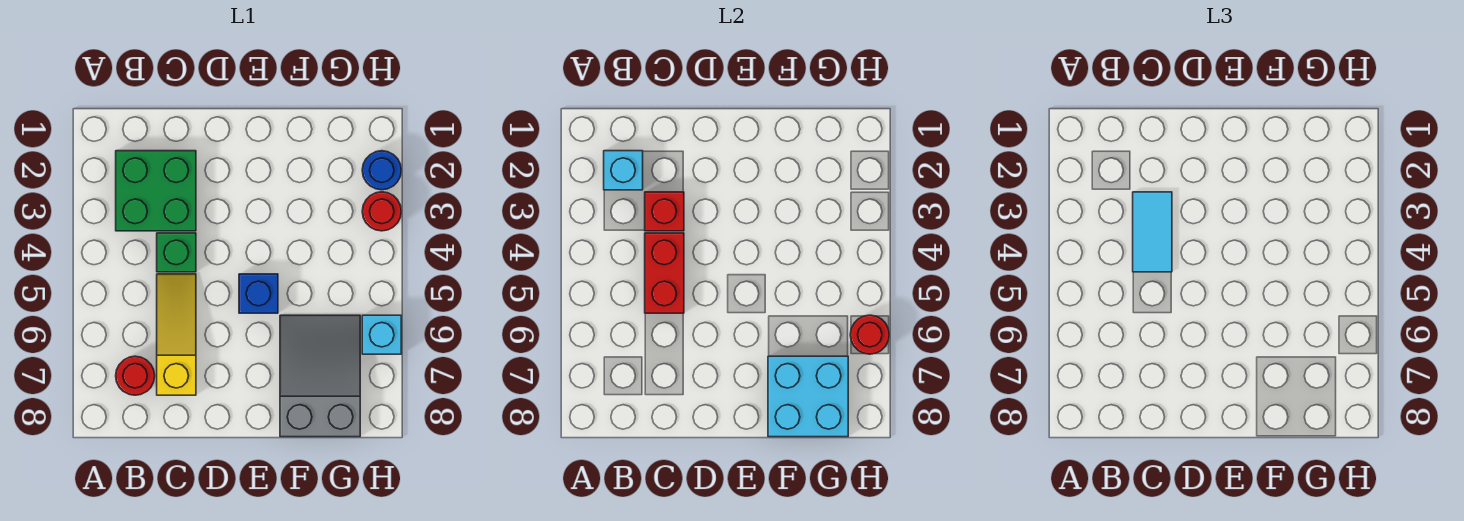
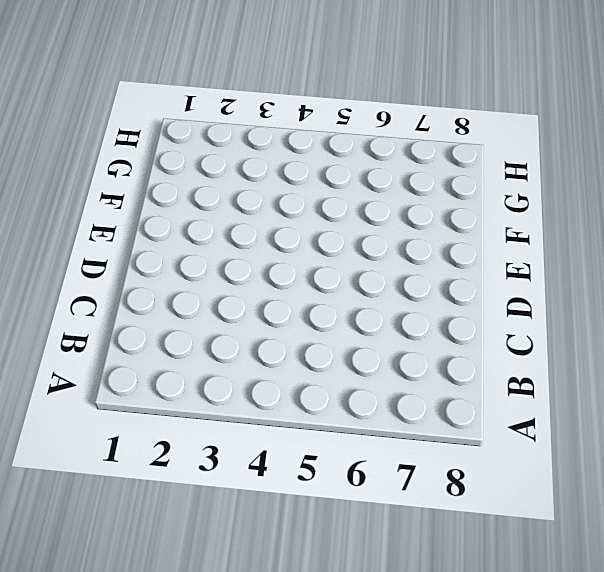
none -> green 2x2 brick [116,151,196,231]
none -> red 1x1 round brick [116,356,155,395]
none -> green 1x1 brick [157,233,196,272]

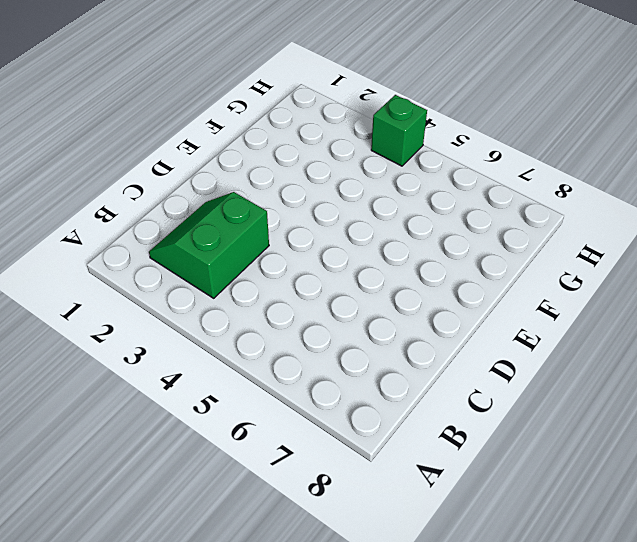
green 2x2 slope [149,192,269,298] -> green 2x2 brick [116,151,196,231]
green 1x1 brick [371,95,427,166] -> green 1x1 brick moved to [157,233,196,272]
none -> red 1x1 round brick [116,356,155,395]
none -> yellow 1x3 slope [157,274,196,395]
none -> blue 1x1 brick [239,274,278,313]

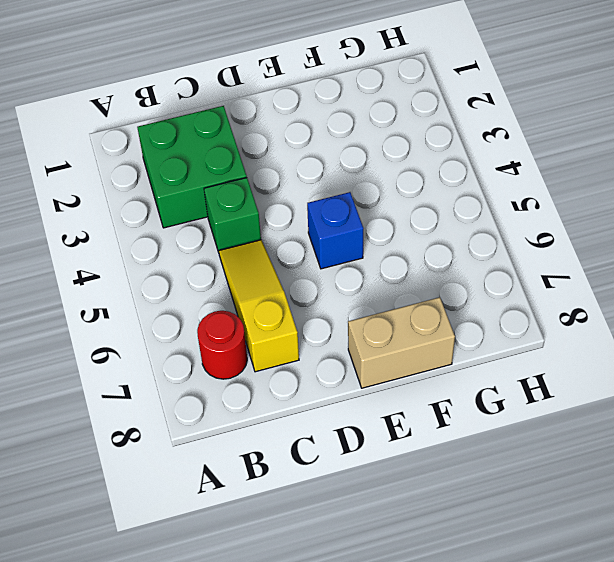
tan 1x2 brick [348,297,455,388] -> grey 2x3 slope [280,315,360,437]
none -> blue 1x1 round brick [362,151,401,190]
none -> red 1x1 round brick [362,192,401,231]
none -> cyan 1x1 brick [362,315,401,354]

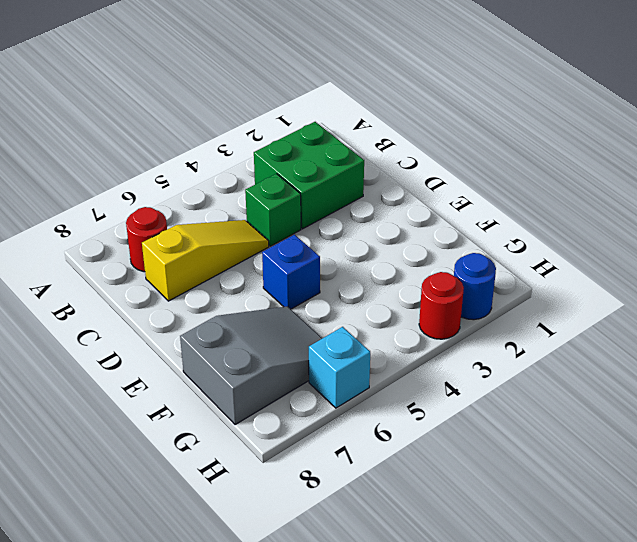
none -> cyan 1x1 brick [604,151,643,190]
none -> red 1x1 brick [645,192,684,231]
none -> red 1x2 brick [645,233,684,313]

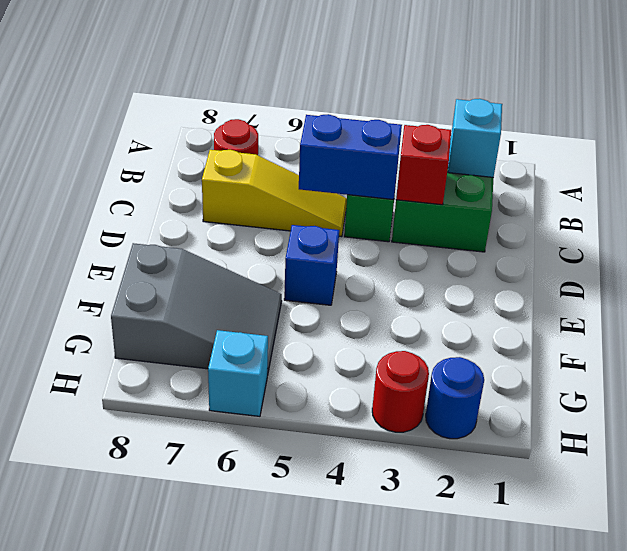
blue 1x2 brick [299,114,402,200] -> red 1x2 brick [645,233,684,313]
none -> cyan 2x2 brick [768,356,848,437]
none -> red 1x1 round brick [850,315,889,354]
none -> cyan 1x2 tile [1133,192,1172,272]

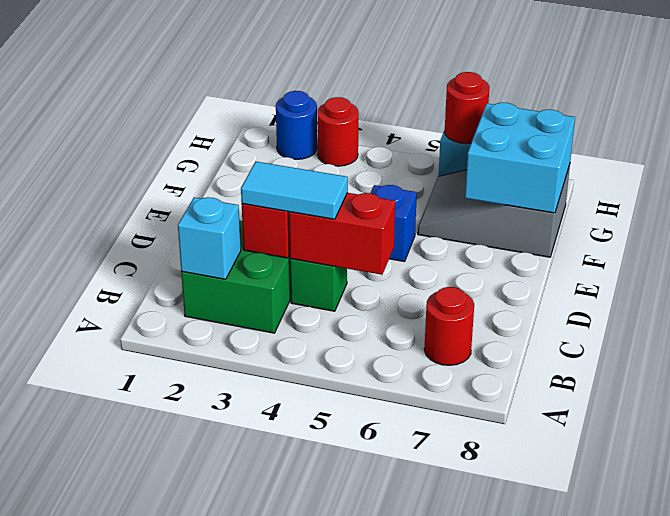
none -> yellow 1x3 slope [157,274,196,395]

